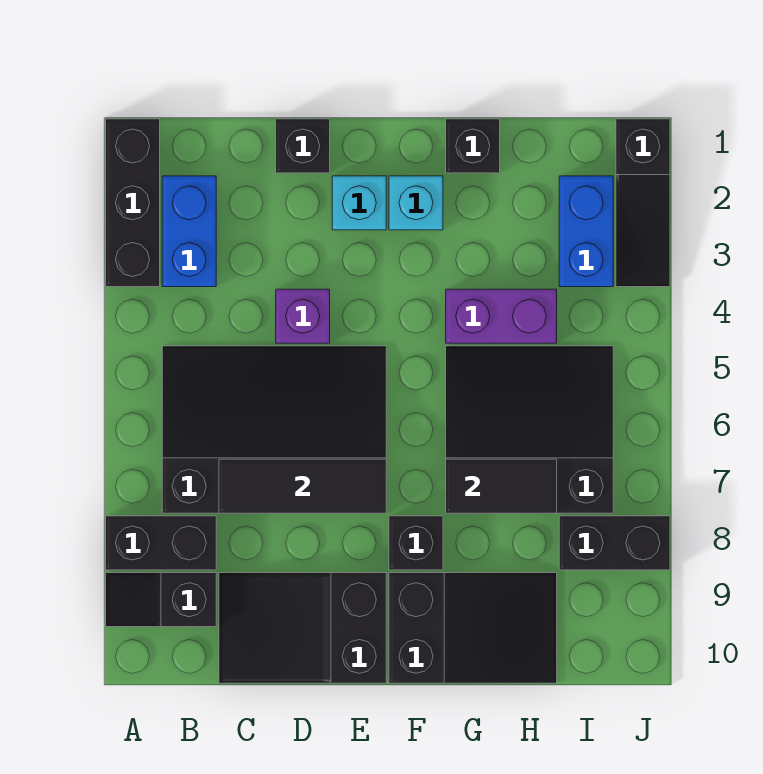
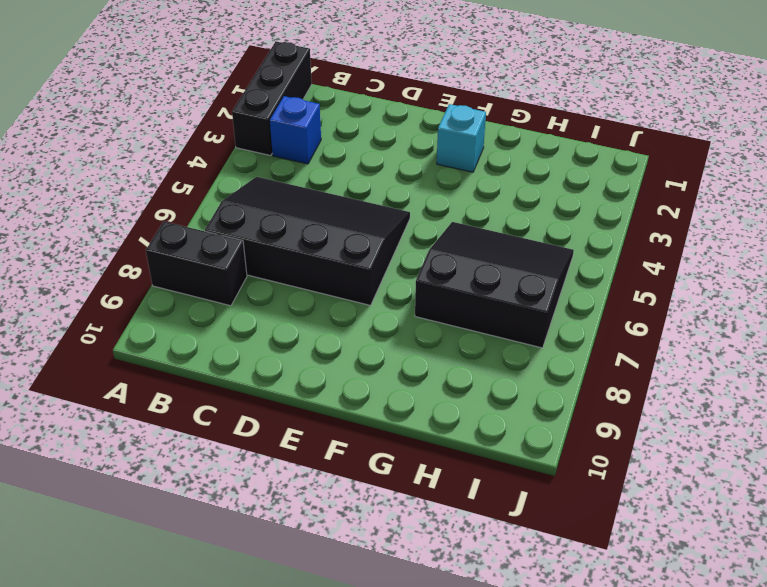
blue 1x1 brick [270,96,321,164] -> blue 1x2 brick [162,176,216,287]
none -> black 1x2 slope [106,573,216,627]
none -> black 2x3 slope [219,573,386,683]
none -> black 1x1 brick [276,119,330,173]

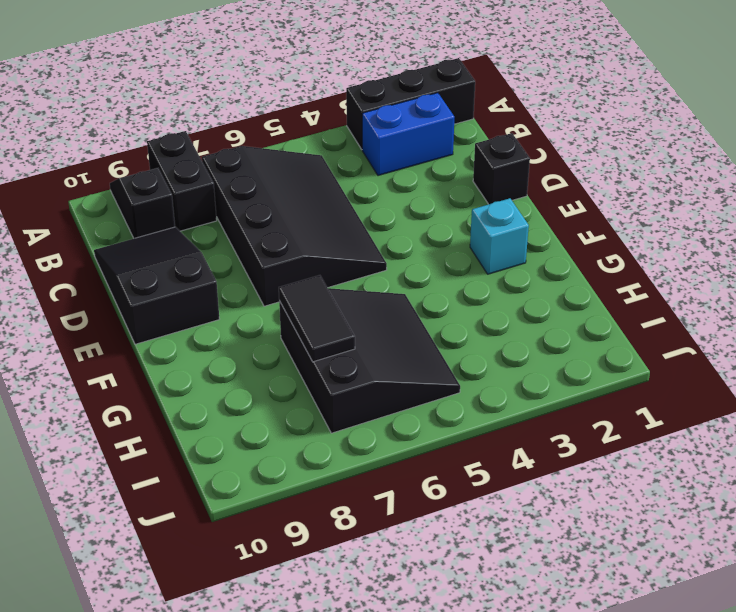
none -> purple 1x1 brick [276,289,330,343]
none -> cyan 1x1 brick [332,176,386,230]
none -> black 1x1 brick [389,516,443,570]

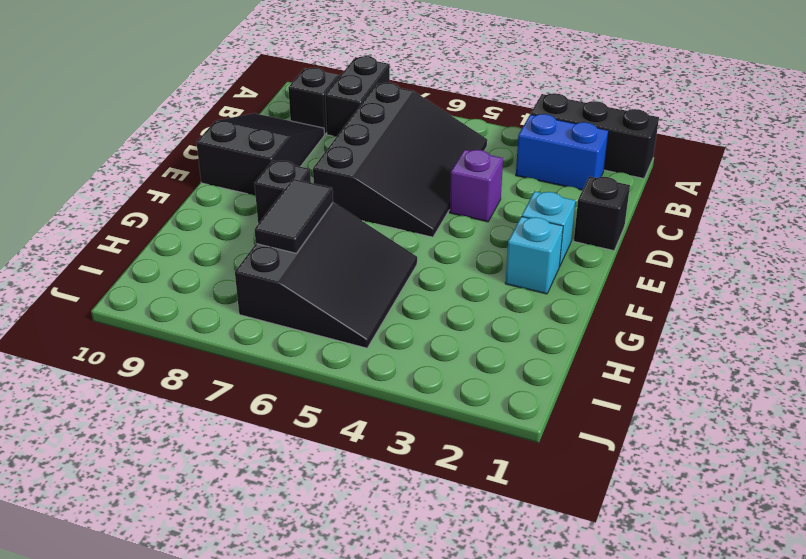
none -> black 2x3 slope [389,573,557,683]
none -> black 1x1 brick [446,119,500,173]
none -> purple 1x2 brick [446,289,557,343]

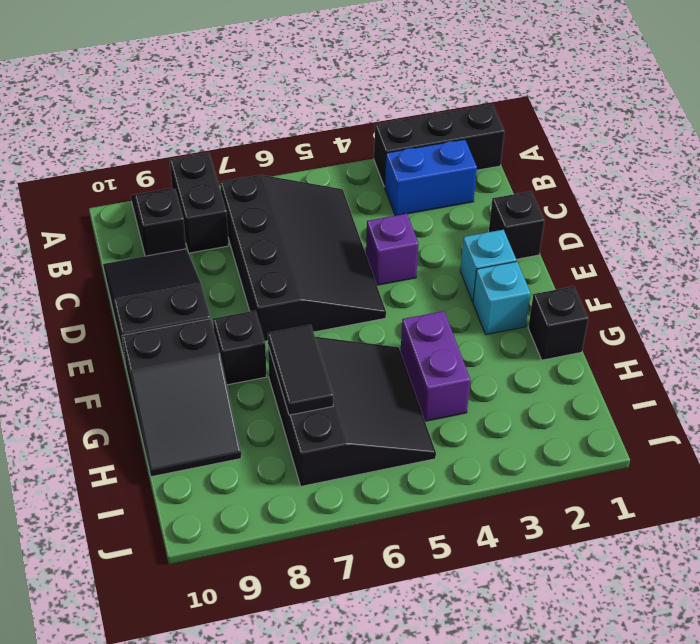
none -> blue 1x2 brick [559,176,613,287]
none -> black 1x2 brick [559,516,670,570]
none -> black 1x3 slope [616,119,670,287]

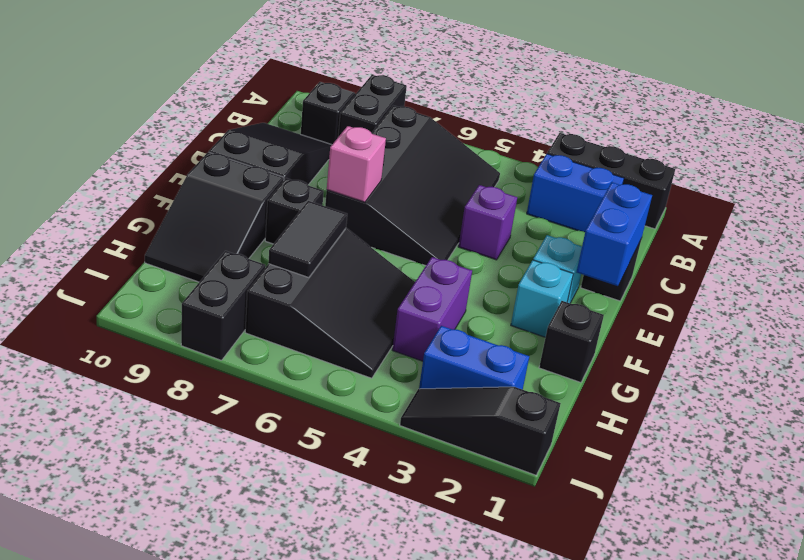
blue 1x2 brick [577,182,652,286] -> none
pink 1x1 brick [327,126,386,202] -> black 1x3 tile [219,459,386,513]

